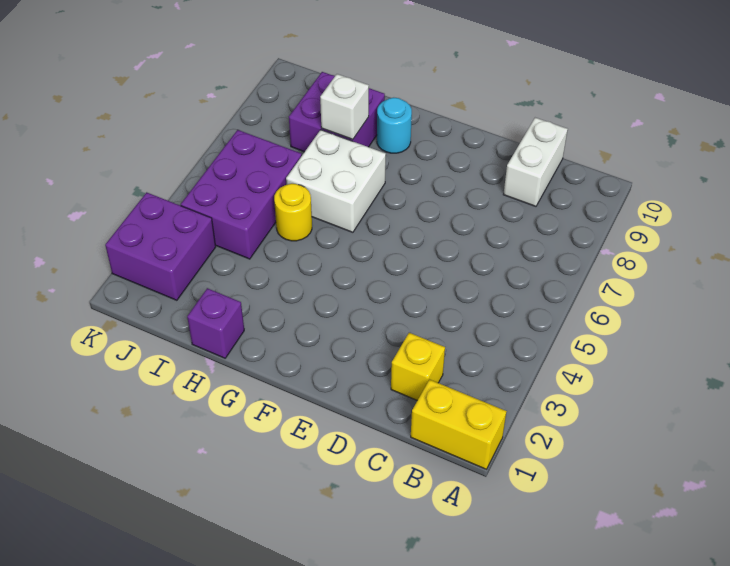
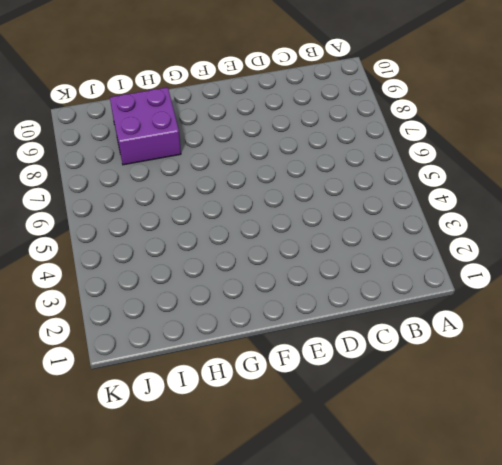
none -> yellow 1x2 brick [411,380,507,469]
none -> yellow 1x1 brick [391,333,445,401]

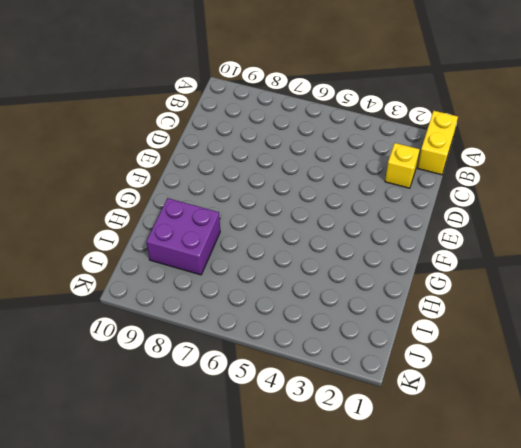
none -> white 1x2 brick [503,118,568,206]
none -> white 2x2 brick [286,130,386,232]

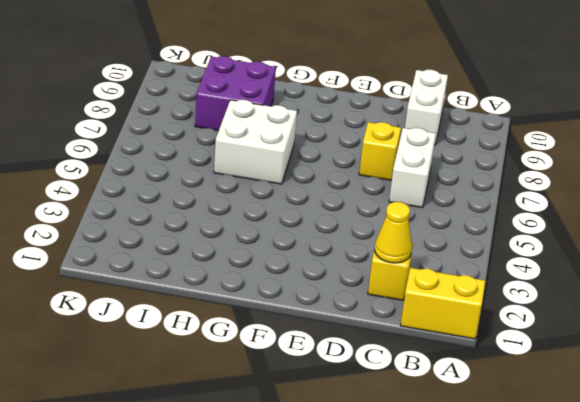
yellow 1x1 cone [375,202,412,263] -> none
white 1x2 brick [389,128,436,207] -> none
yellow 1x1 brick [359,122,401,180] -> none
none -> cyan 1x1 round brick [377,98,412,153]
none -> purple 1x1 brick [187,288,244,358]

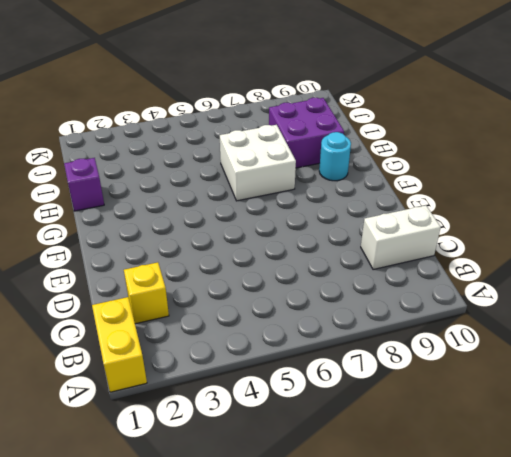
none -> yellow 1x1 round brick [274,184,312,241]
none -> purple 2x3 brick [181,130,302,259]

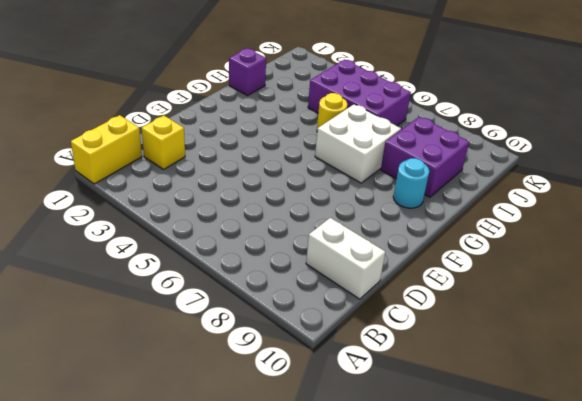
none -> purple 2x2 brick [105,192,216,300]
none -> white 1x1 brick [320,74,369,140]

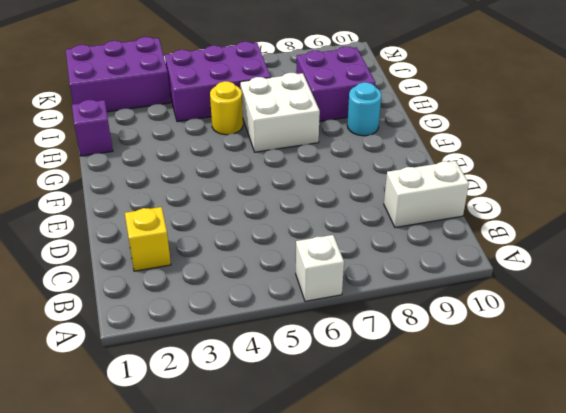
white 1x1 brick [296,235,344,301] -> white 1x1 brick moved to [320,74,369,140]
purple 2x3 brick [66,37,171,112] -> purple 2x2 brick [105,192,216,300]
none -> yellow 1x2 brick [411,380,507,469]

